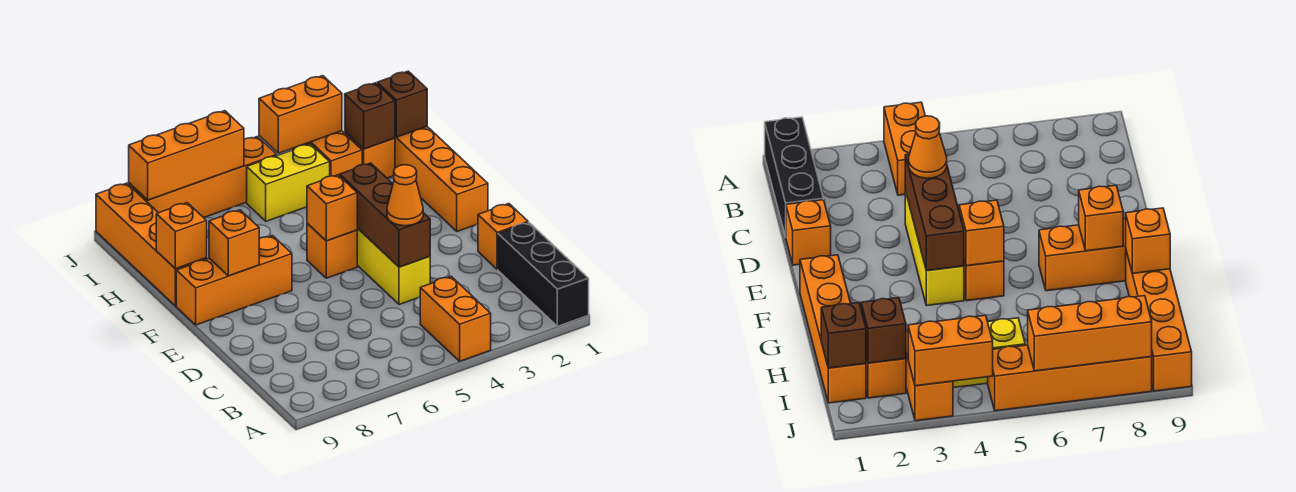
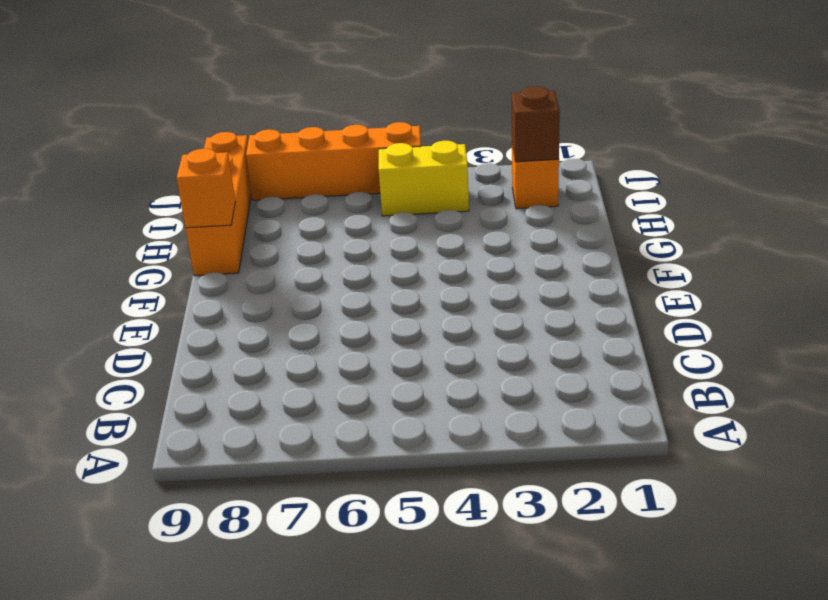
none -> black 1x3 brick [498,223,589,326]
none -> orange 1x2 brick [420,276,491,361]
none -> orange 1x1 brick [478,204,528,269]

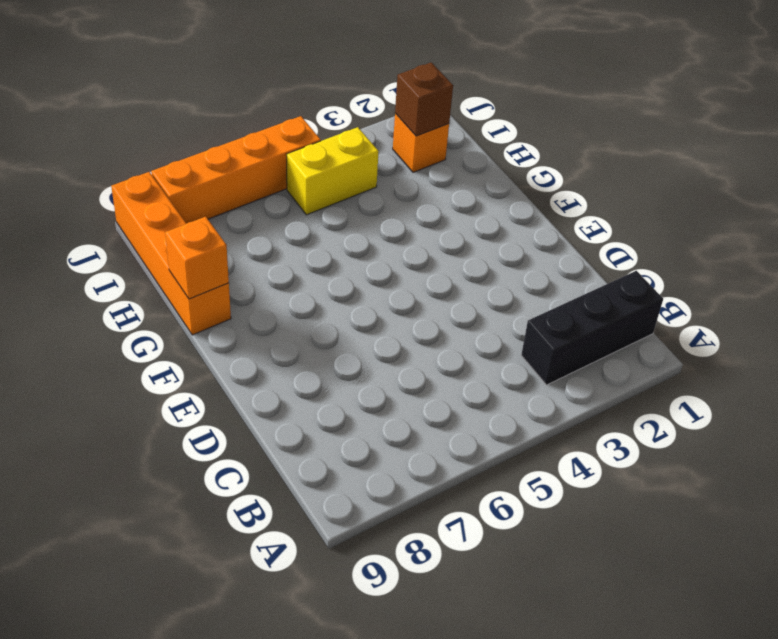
black 1x3 brick [521,271,663,385] -> black 1x3 brick turned to [498,223,589,326]
none -> orange 1x2 brick [420,276,491,361]
none -> orange 1x1 brick [478,204,528,269]
none -> yellow 1x3 brick [357,228,430,305]

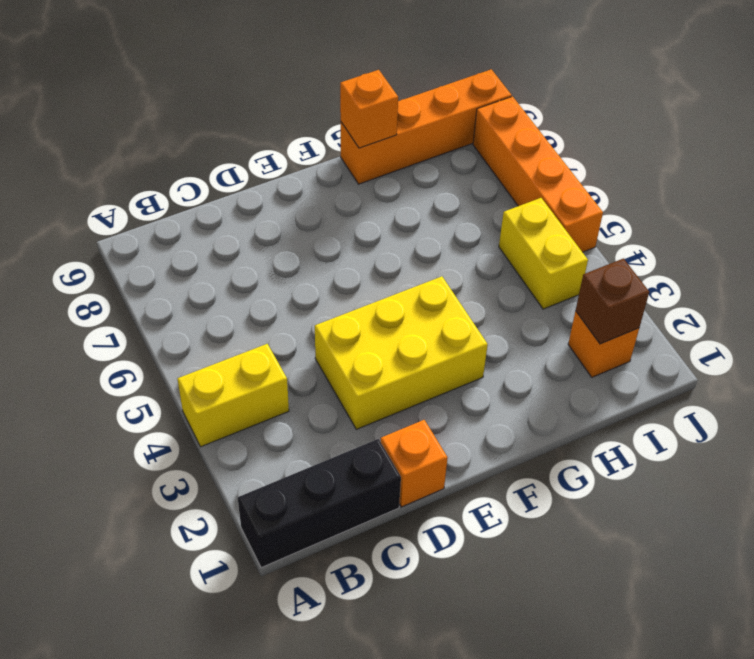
yellow 1x2 brick [177,344,289,447] -> orange 1x2 brick [420,276,491,361]
yellow 2x3 brick [315,276,488,429] -> yellow 1x3 brick [357,228,430,305]
none -> orange 1x4 brick [395,127,488,231]
none -> orange 1x1 brick [307,224,357,278]
none -> orange 1x3 brick [176,236,292,325]

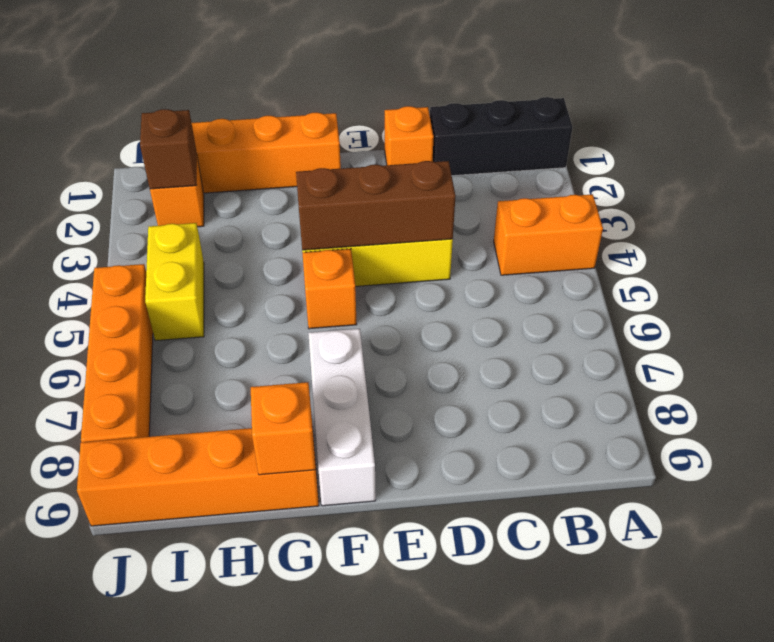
white 1x3 brick [308,329,376,506] -> orange 1x3 brick [176,236,292,325]
none -> orange 1x2 brick [292,131,362,176]
none -> orange 1x1 brick [307,175,357,241]
none -> orange 1x1 brick [209,210,259,276]

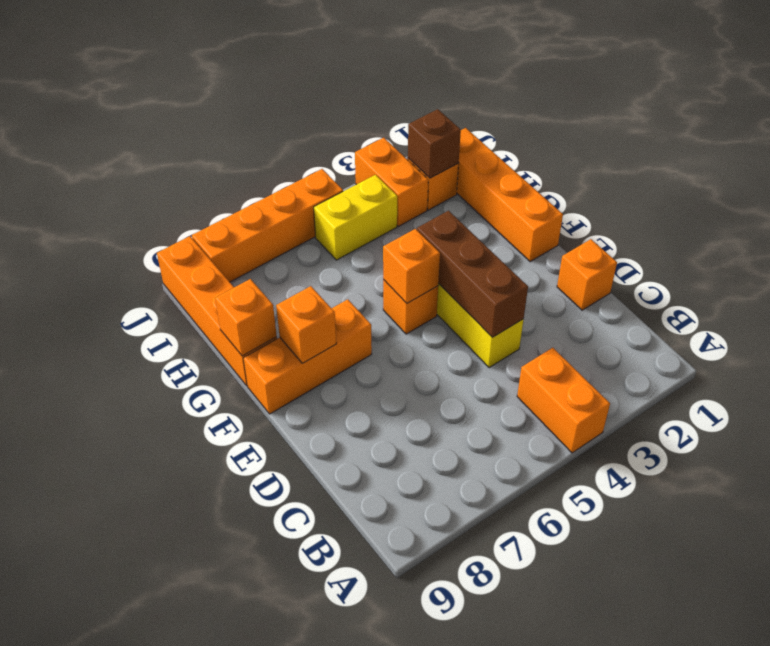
none -> black 1x3 brick [498,223,589,326]
none -> brown 1x1 brick [377,71,427,137]
none -> orange 1x2 brick [259,76,342,153]

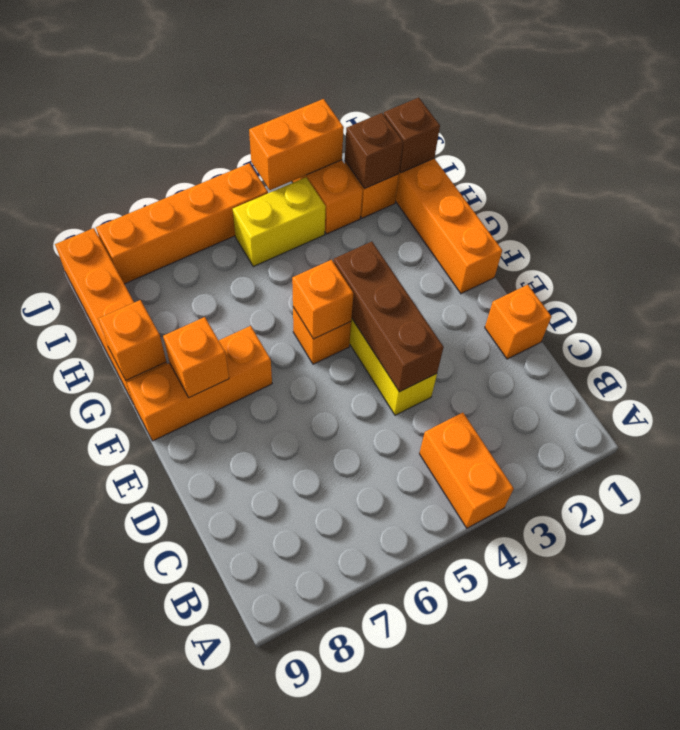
none -> black 1x3 brick [498,223,589,326]
none -> orange 1x3 brick [129,111,244,200]
none -> orange 1x1 cone [387,165,423,226]

